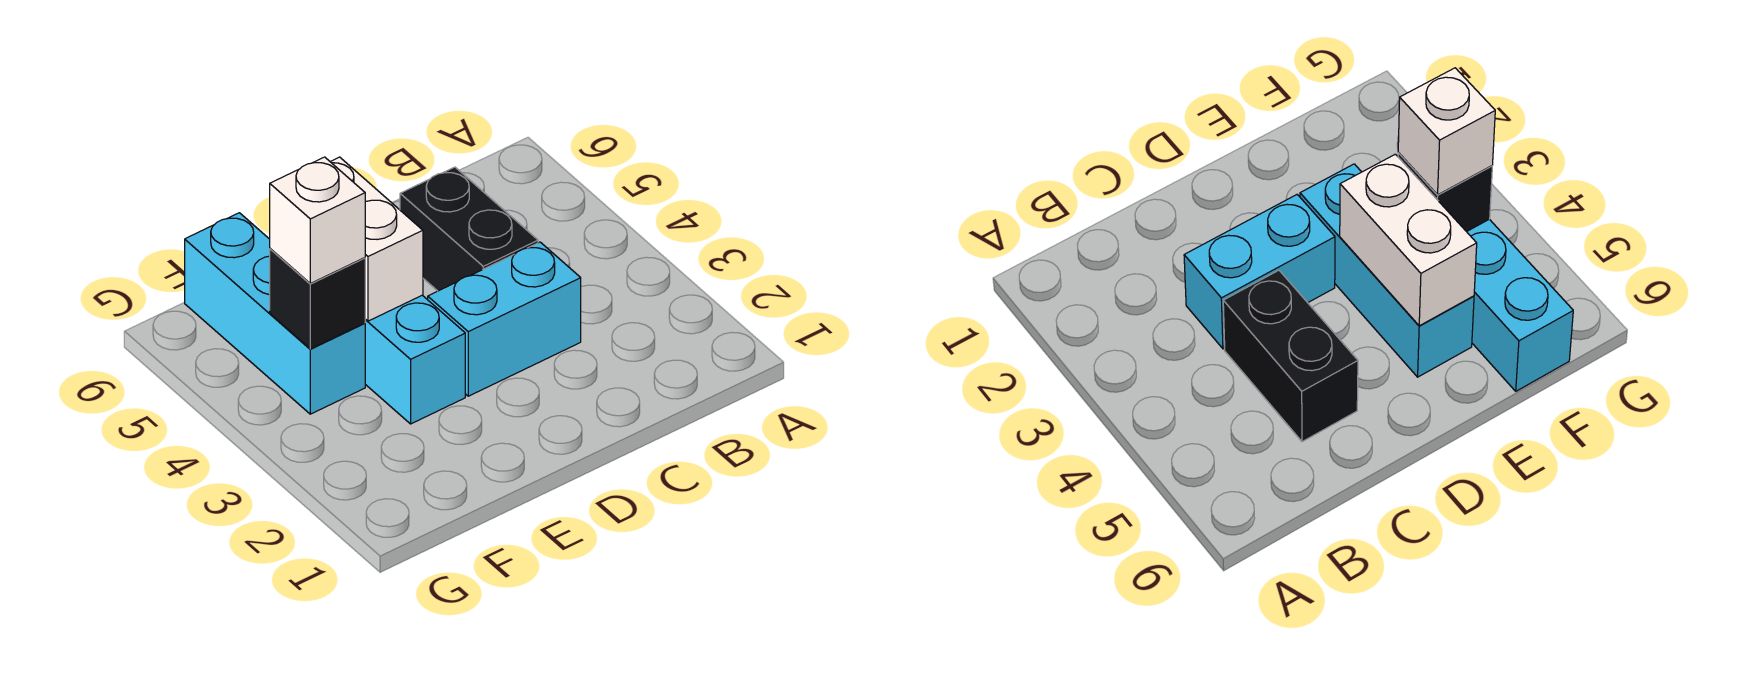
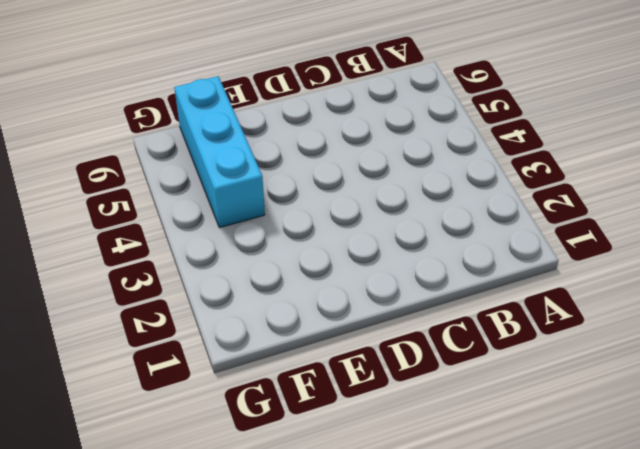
none -> cyan 1x2 brick [428,242,581,396]
none -> black 1x2 brick [400,167,538,291]

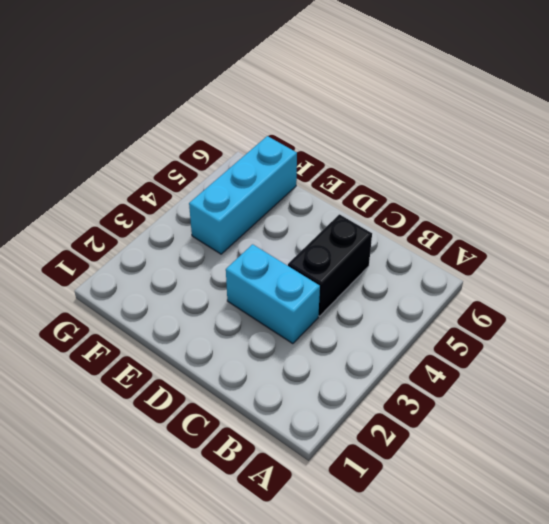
none -> cyan 1x3 brick [365,295,465,424]
none -> white 1x2 brick [330,157,423,321]

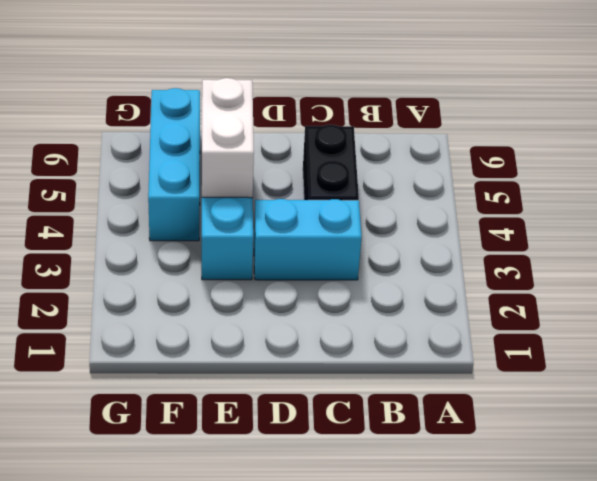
none -> black 1x1 brick [270,249,365,349]
none -> white 1x1 brick [270,157,365,283]

